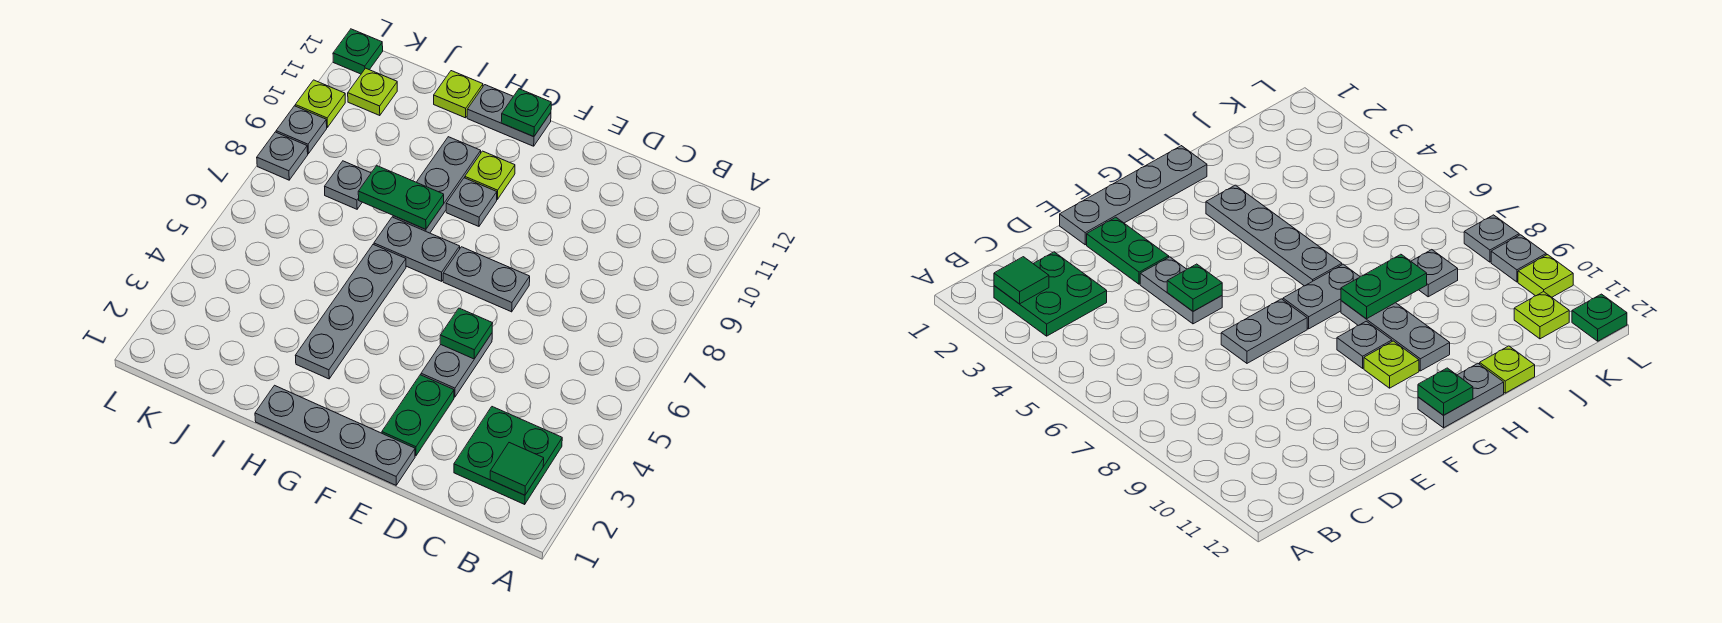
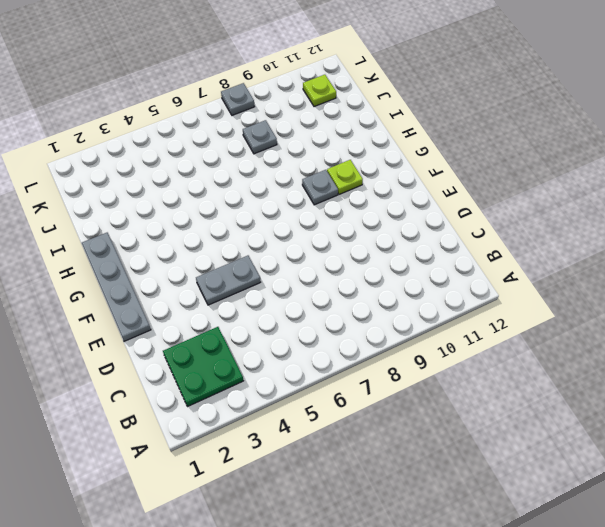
none -> green 1x2 plate [382,375,454,456]
none -> grey 1x2 plate [443,247,530,312]
none -> grey 1x2 plate [374,217,460,281]

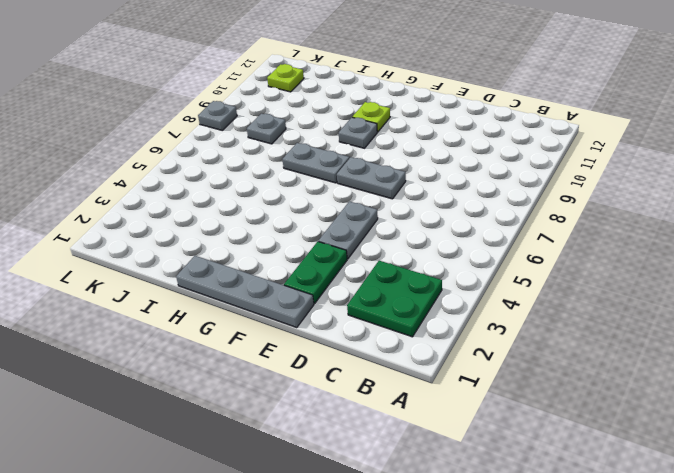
none -> grey 1x2 plate [467,85,551,146]
none -> grey 1x4 plate [295,245,406,379]
none -> grey 1x3 plate [393,137,481,233]

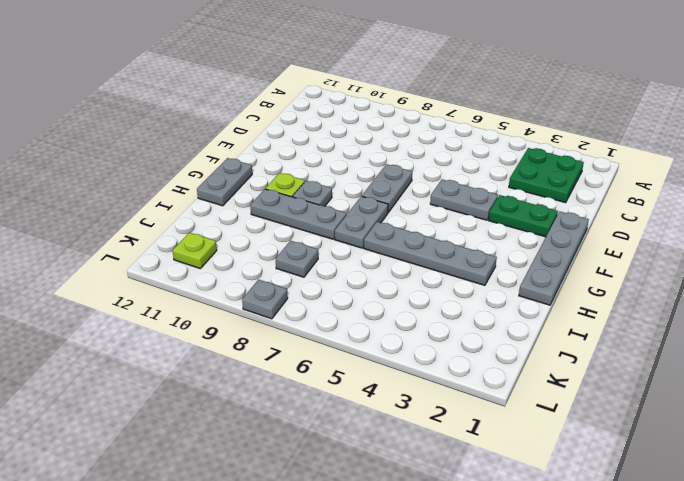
none -> lime 1x1 plate [434,71,483,118]
none -> grey 1x1 plate [276,106,327,154]
none -> lime 1x1 plate [295,80,345,127]

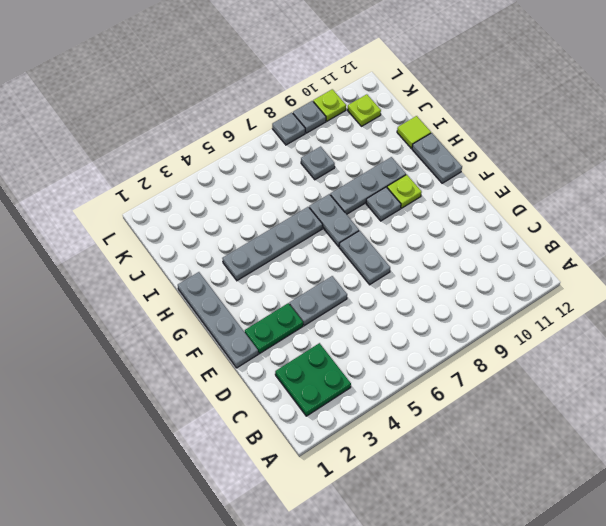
lime 1x1 tile [397,116,431,149] -> lime 1x1 plate [434,71,483,118]
none -> green 1x1 plate [333,29,383,74]
none -> green 1x1 tile [490,443,544,495]
none -> green 1x1 plate [440,308,493,359]

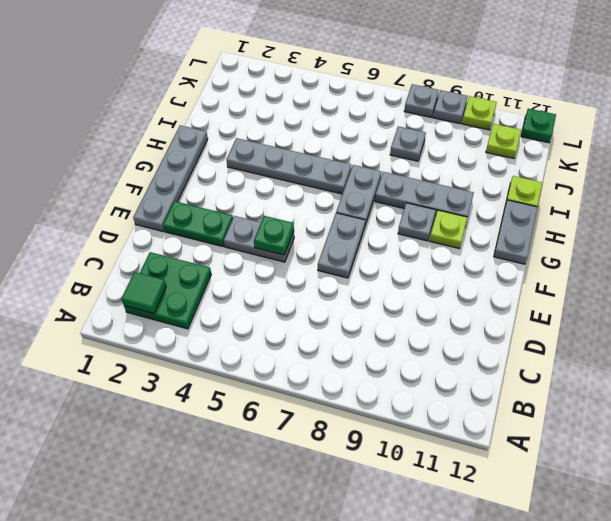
none -> green 1x1 plate [501,89,551,137]
none -> green 1x2 plate [358,166,444,229]

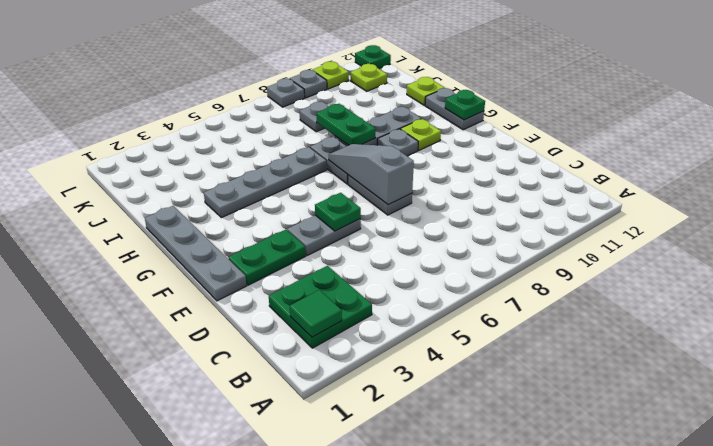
grey 1x3 slope [329,144,414,205] -> none

